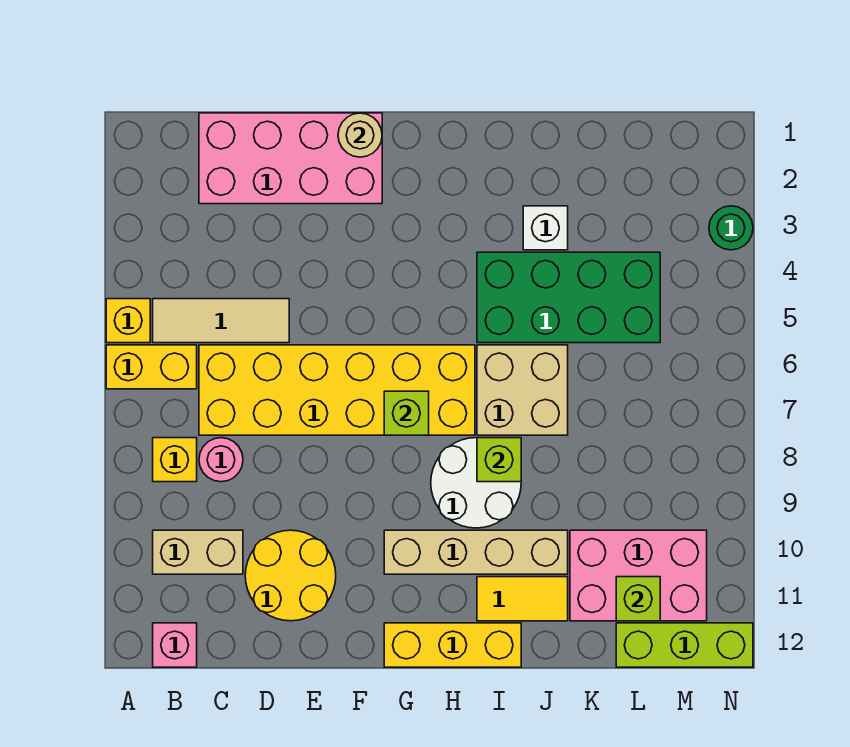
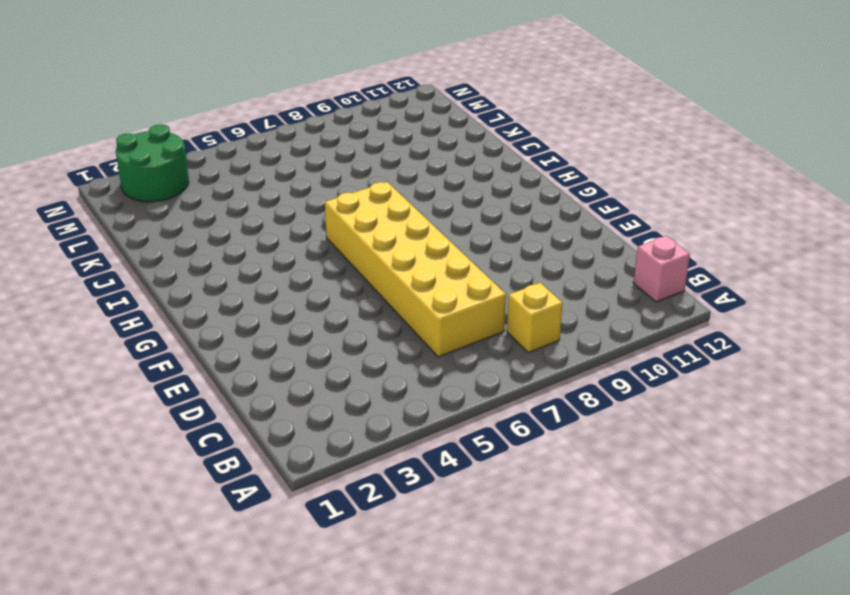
green 2x2 round brick [116,124,189,202] -> green 1x1 round brick [709,206,753,250]
none -> yellow 1x1 brick [106,299,150,343]
none -> yellow 1x2 brick [106,345,197,389]
none -> tan 1x3 tile [153,299,289,343]

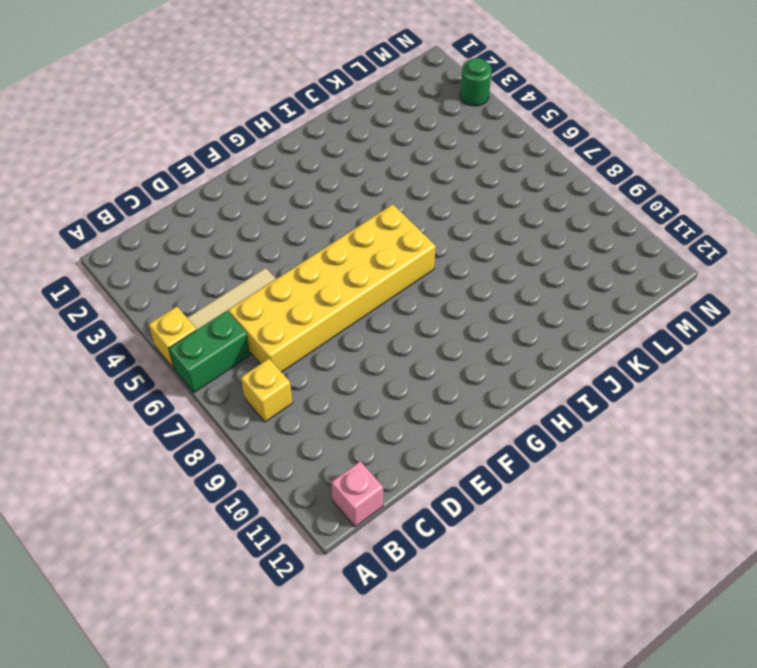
green 1x2 brick [169,311,250,393] -> yellow 1x2 brick [106,345,197,389]
none -> tan 1x2 brick [153,530,243,574]
none -> pink 2x4 brick [199,113,382,204]
none -> pink 1x1 round brick [199,438,243,482]

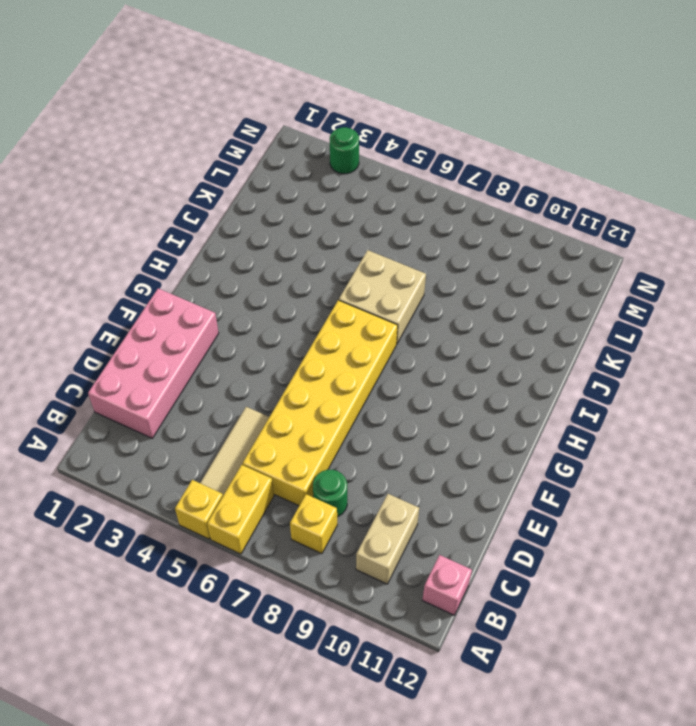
green 1x1 round brick [313,470,347,517] -> pink 1x1 round brick [199,438,243,482]
none -> yellow 2x2 round brick [245,530,336,621]
none -> tan 1x4 brick [384,530,568,574]
none -> yellow 1x3 brick [384,623,521,667]

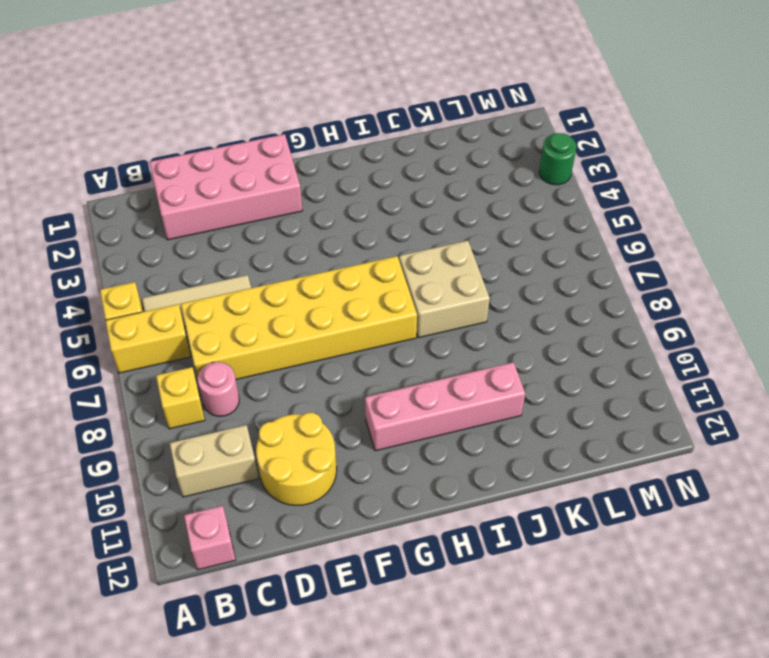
pink 1x4 brick [365,362,525,451] -> tan 1x4 brick [384,530,568,574]
none -> yellow 1x3 brick [384,623,521,667]
none -> white 2x2 round brick [431,438,521,528]
none -> green 2x4 brick [477,252,660,343]

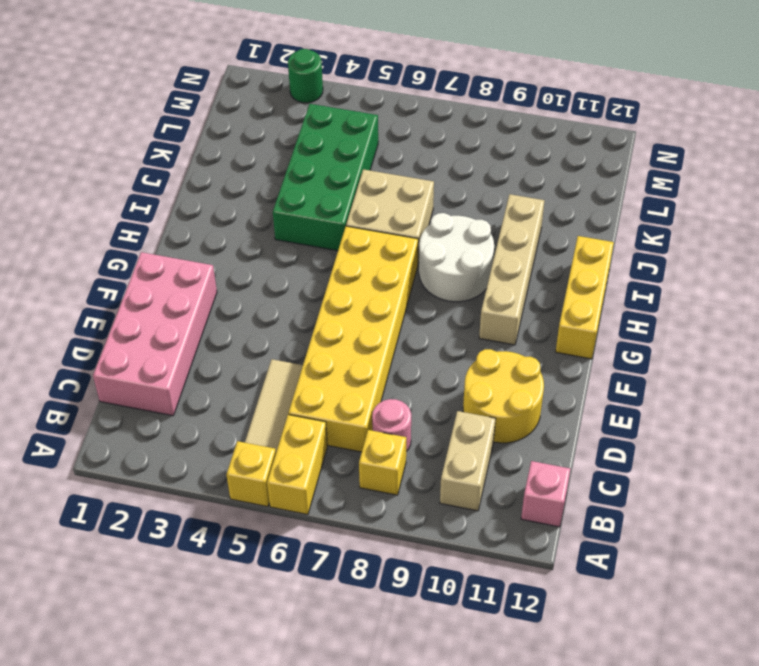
none -> yellow 1x2 tile [477,577,568,621]
none -> white 1x1 brick [523,206,568,250]
none -> pink 2x3 brick [570,530,707,621]

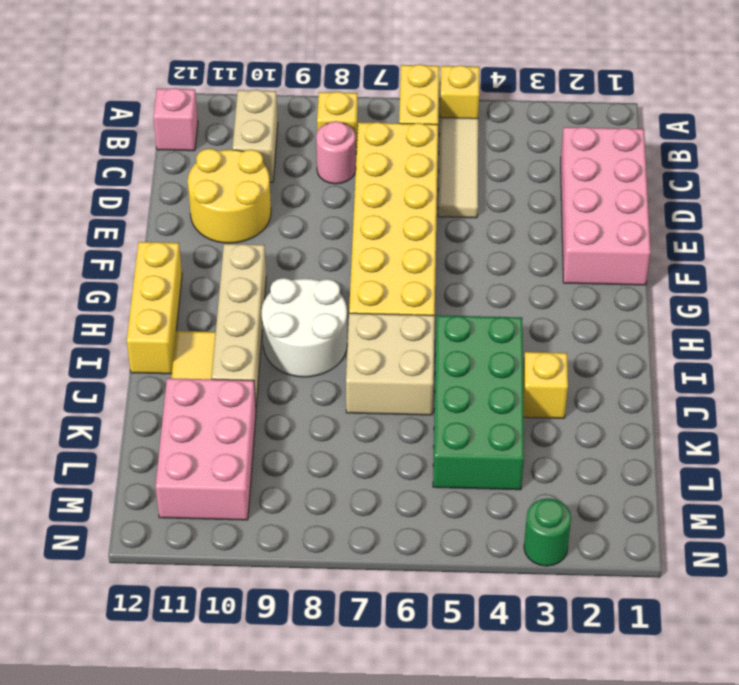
yellow 1x1 brick [523,352,568,418] -> white 1x1 brick [523,206,568,250]
none -> lime 1x3 brick [616,623,753,667]
none -> tan 1x1 round brick [338,113,382,157]
none -> lime 1x1 brick [384,391,429,435]

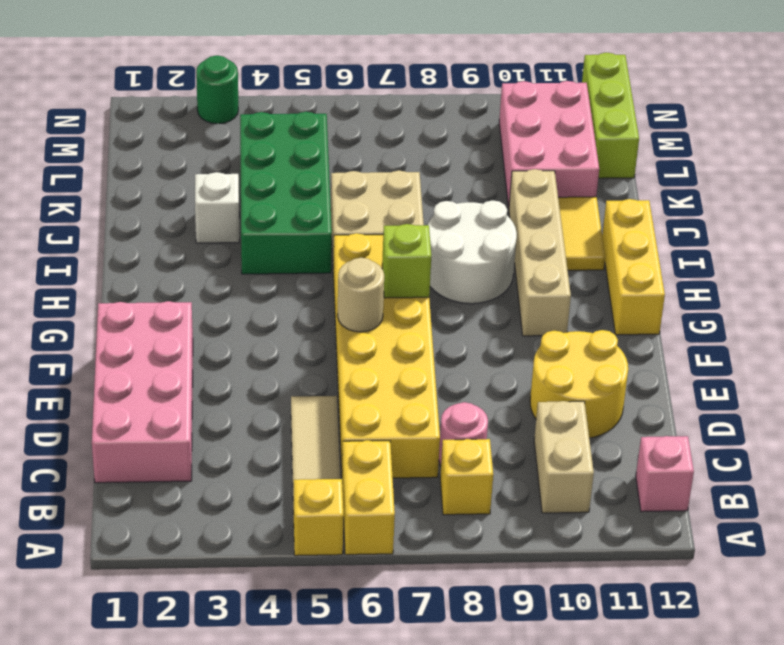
tan 1x1 round brick [337,258,384,332] -> tan 1x1 round brick moved to [338,113,382,157]
none -> lime 1x1 brick [477,438,521,482]
none -> lime 1x1 brick [616,577,660,621]

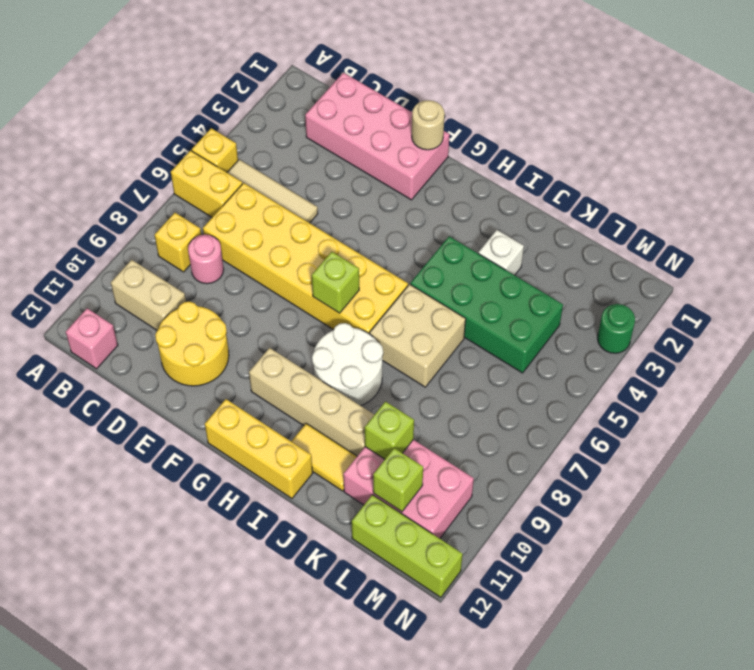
lime 1x1 brick [365,402,414,459] -> lime 1x1 brick moved to [477,438,521,482]

